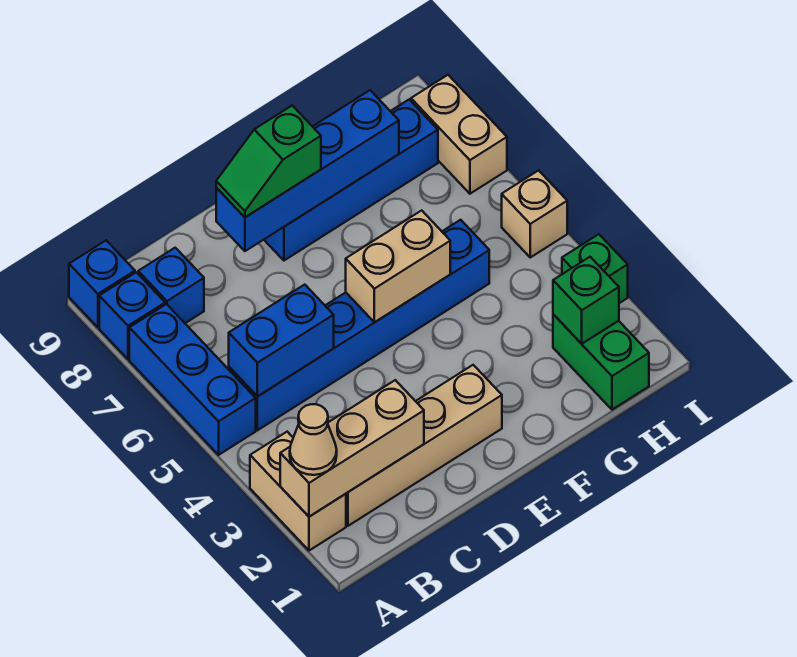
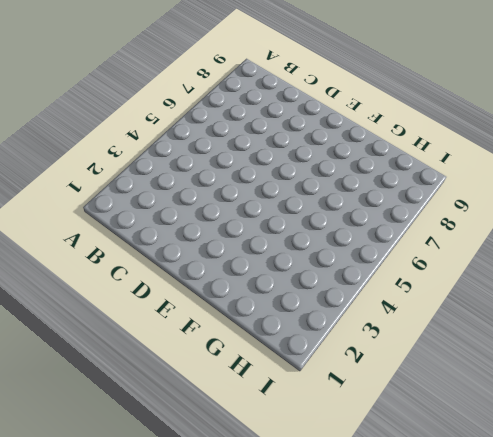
none -> tan 1x2 brick [250,432,346,551]
none -> blue 1x3 brick [129,304,256,455]
none -> blue 1x1 brick [99,272,165,359]

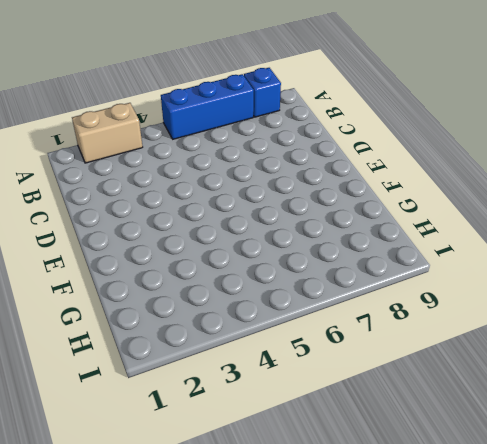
none -> blue 1x1 brick [69,240,135,327]
none -> tan 1x4 brick [346,365,502,526]
none -> blue 1x6 brick [229,220,489,430]

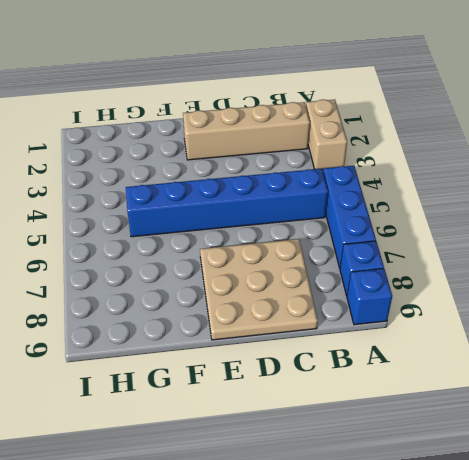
tan 3x3 plate [200,239,318,340] -> blue 1x4 brick [264,100,438,260]
none -> blue 1x1 brick [138,248,204,323]
none -> green 1x2 brick [553,314,649,410]
none -> green 1x1 brick [562,234,628,303]

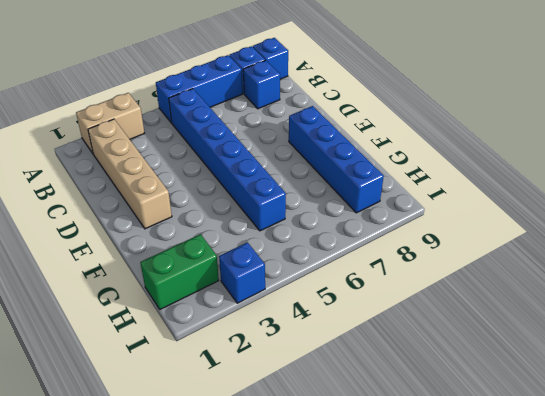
blue 1x1 brick [219,242,265,303] -> green 1x1 brick [562,234,628,303]
none -> tan 1x1 brick [502,170,567,257]
none -> tan 1x2 brick [411,75,507,194]
none -> tan 1x3 brick [280,380,424,517]

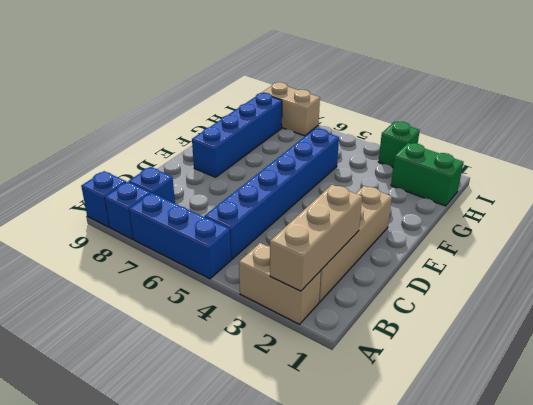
none -> tan 1x1 brick [502,170,567,257]
none -> blue 1x2 brick [229,285,334,397]
none -> blue 1x4 brick [216,90,399,251]

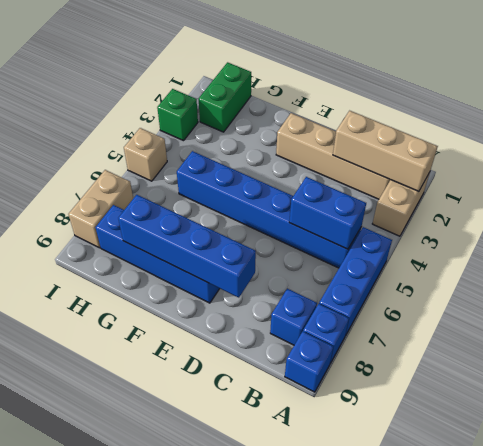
none -> tan 1x2 brick [346,210,450,322]
none -> green 1x1 brick [553,257,619,344]
none -> tan 1x1 cone [290,404,337,475]

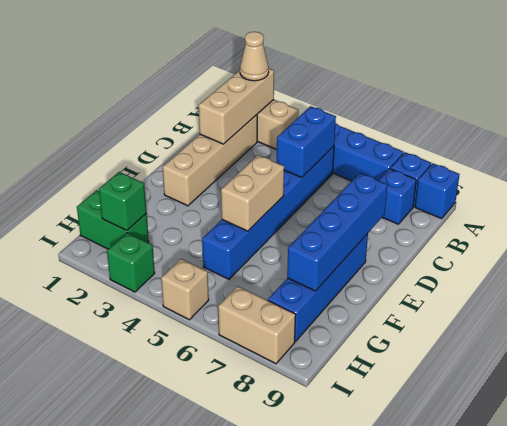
none -> green 1x2 slope [216,106,321,217]

